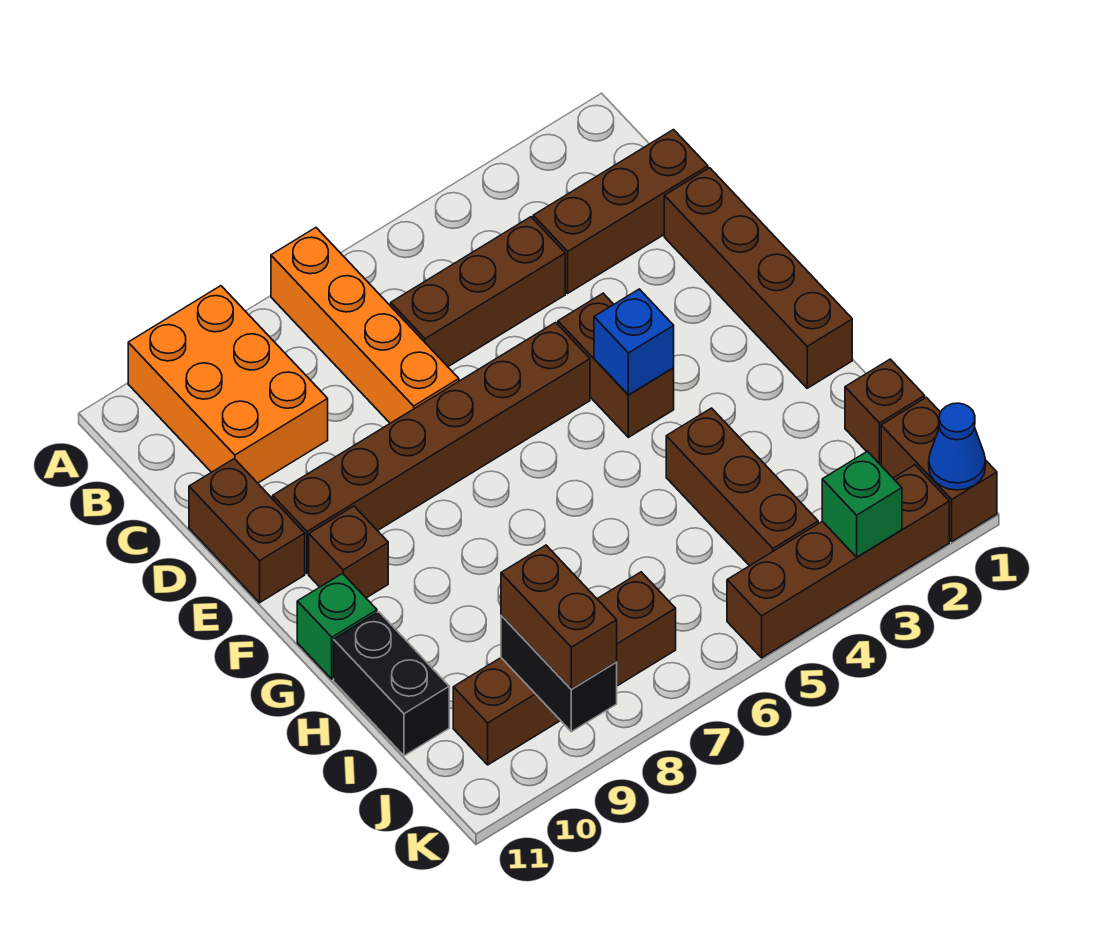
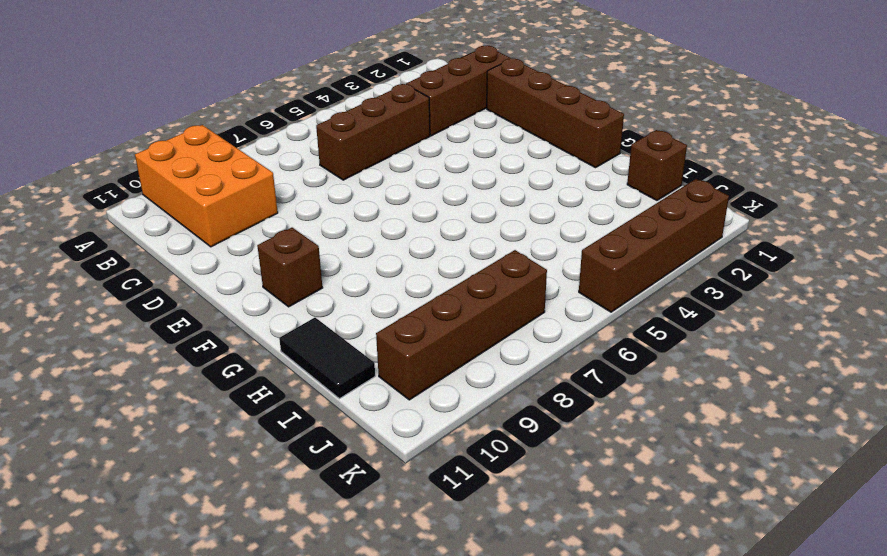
black 1x2 tile [279,318,375,399] -> black 1x2 brick [334,612,449,756]
none -> orange 1x4 brick [271,228,459,423]
none -> brown 1x2 brick [189,459,305,603]
none -> brown 1x2 brick [558,293,674,437]

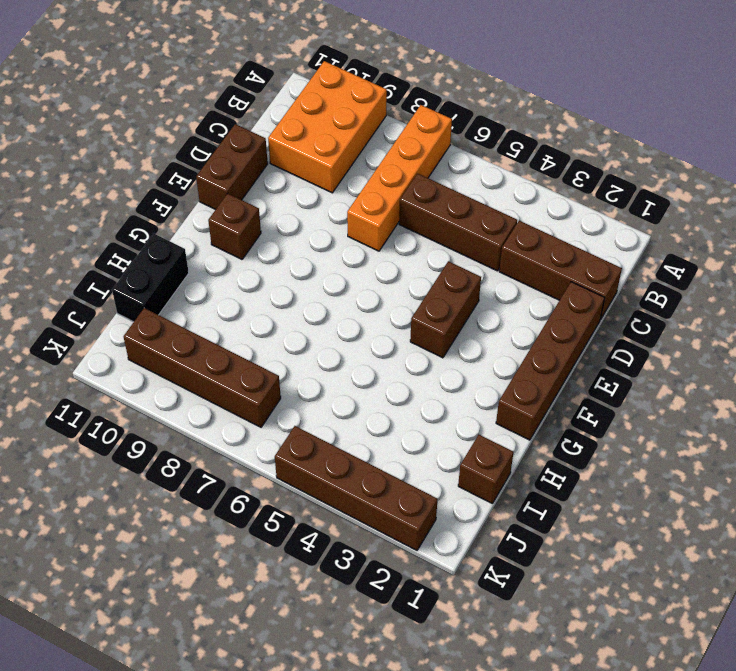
none -> brown 1x6 brick [273,322,590,574]
none -> green 1x1 brick [297,573,377,679]
none -> brown 1x3 brick [666,408,818,566]

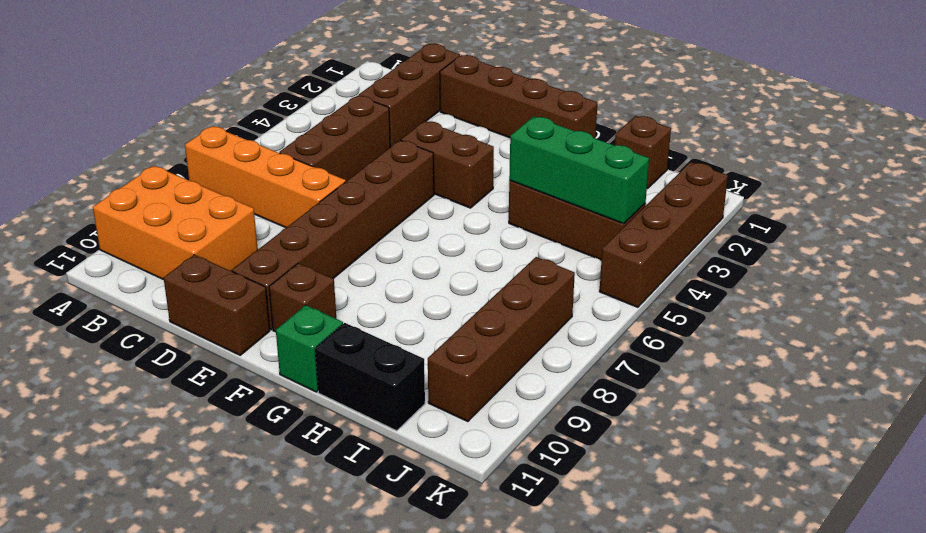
green 1x3 brick [509,116,649,224] -> none
none -> brown 1x2 brick [881,397,997,541]
none -> blue 1x1 brick [594,289,674,395]
none -> black 1x2 brick [501,615,617,732]

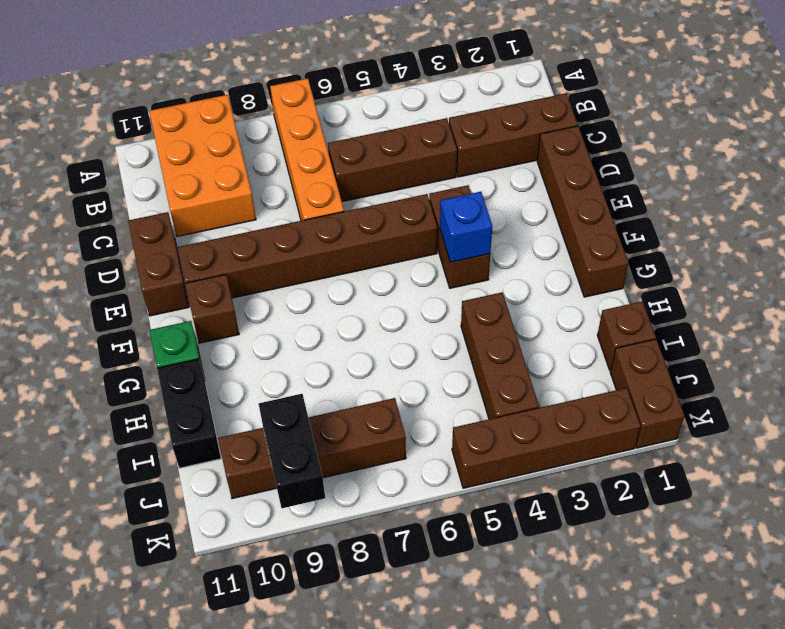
none -> blue 1x1 cone [929,403,986,490]
none -> green 1x1 brick [822,451,902,557]
none -> brown 1x2 brick [501,545,617,689]

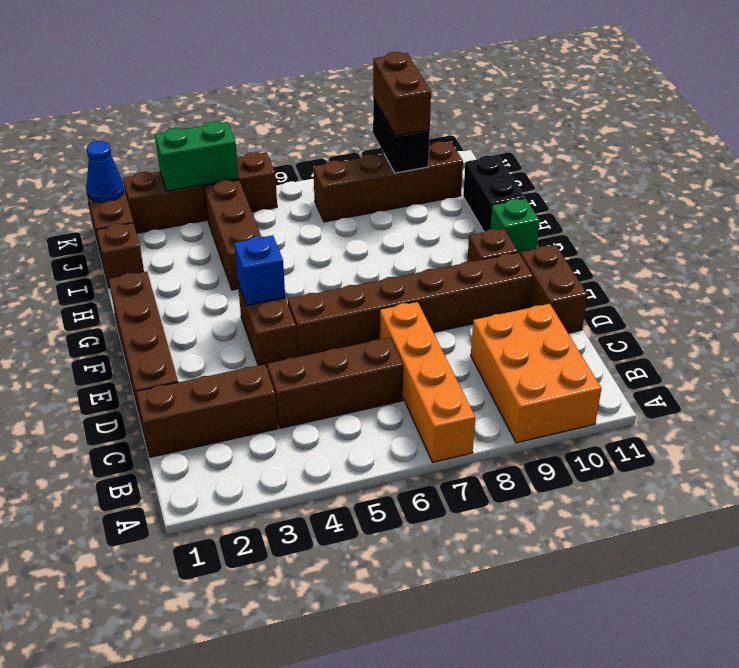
green 1x2 brick [155,121,239,191] -> green 1x1 brick [822,451,902,557]

